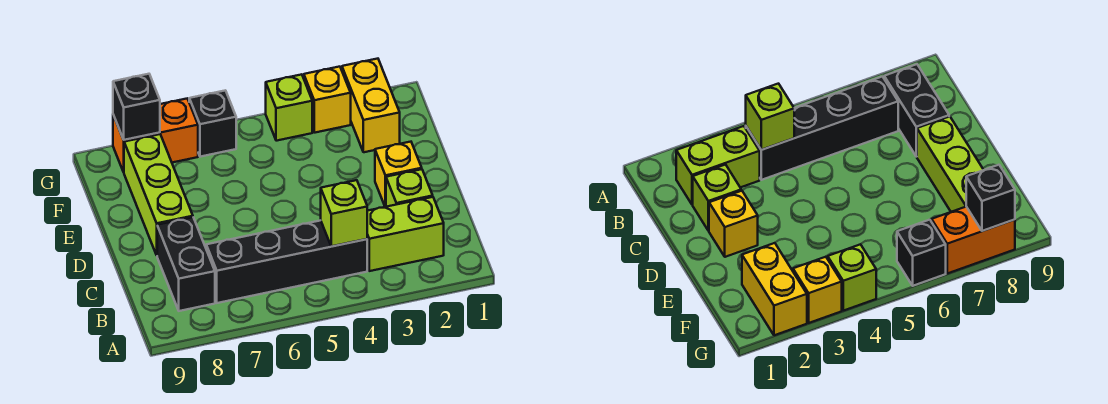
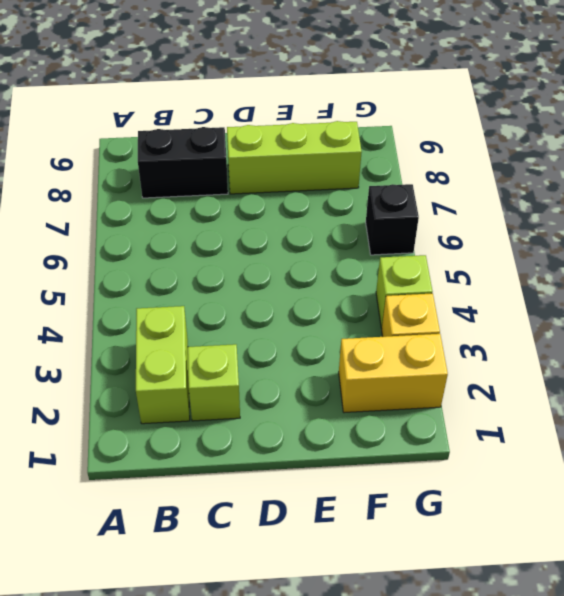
none -> black 1x4 brick [206,220,367,303]
none -> yellow 1x1 brick [375,142,422,207]
none -> orange 1x2 brick [113,99,198,172]

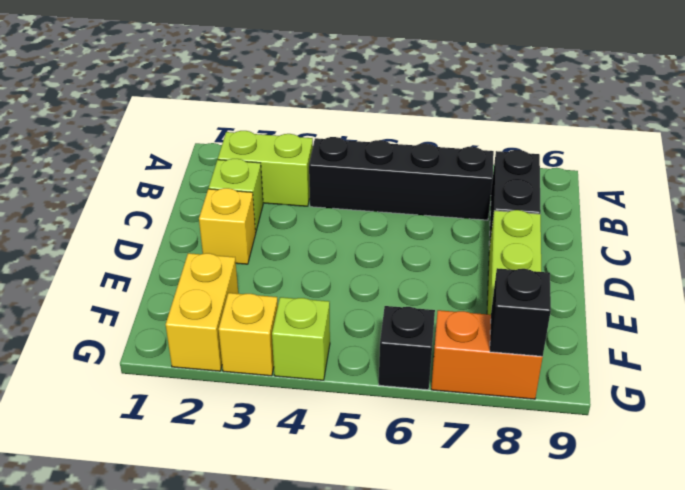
none -> lime 1x1 brick [321,180,367,246]

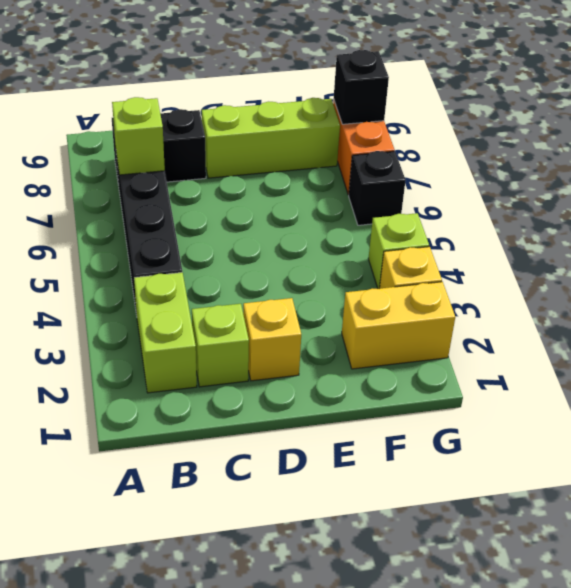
lime 1x1 brick [112,97,165,175] -> lime 1x1 brick moved to [321,180,367,246]

